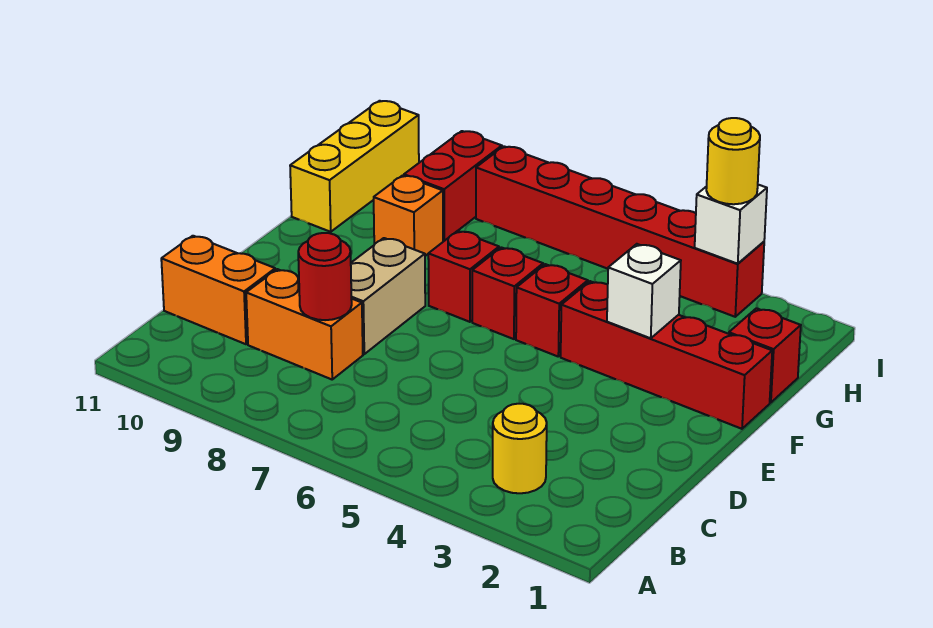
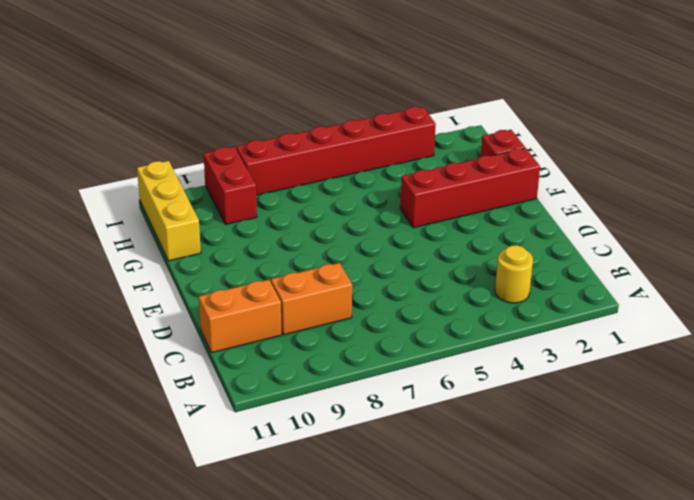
none -> tan 1x2 brick [351,238,425,354]
none -> red 1x1 brick [516,264,588,356]
none -> red 1x1 brick [472,247,543,339]

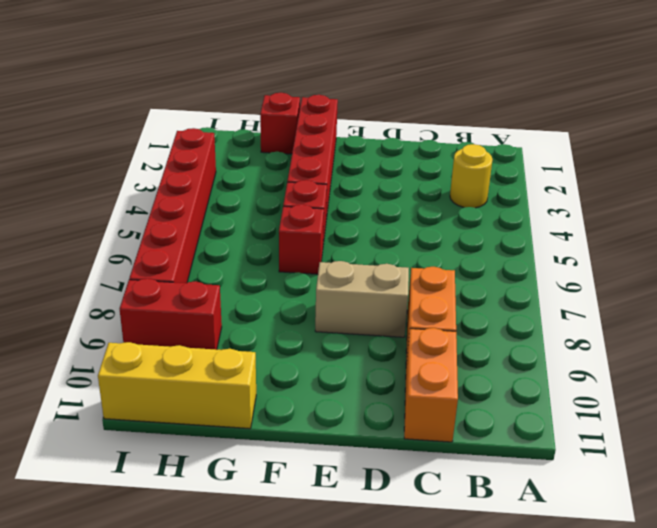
none -> red 1x1 brick [428,231,499,322]
none -> orange 1x1 brick [374,175,443,256]
none -> red 1x1 round brick [298,233,352,320]

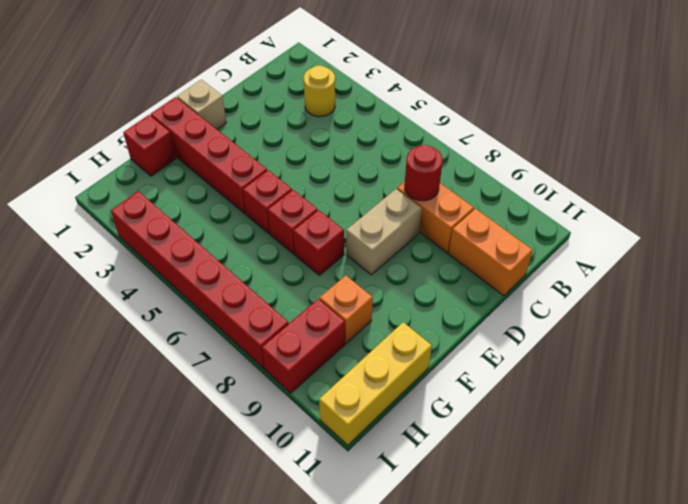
tan 1x1 brick [177,80,226,129] -> none
none -> white 1x1 brick [607,244,681,338]
none -> white 1x1 brick [695,185,767,264]
none -> yellow 1x1 round brick [706,118,760,204]

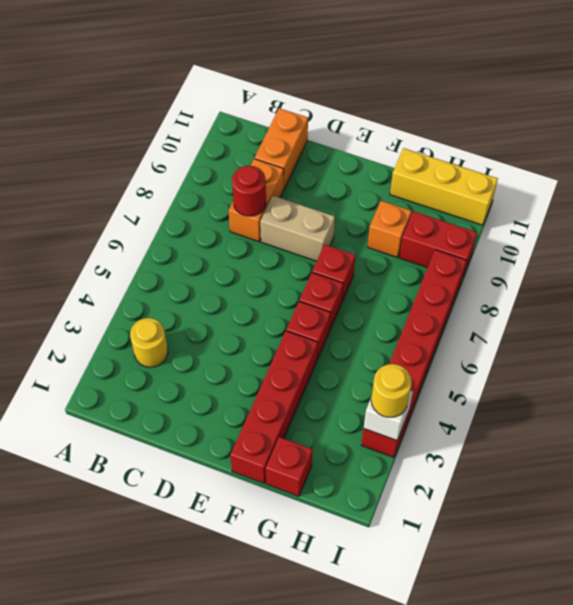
none -> white 1x1 brick [607,244,681,338]

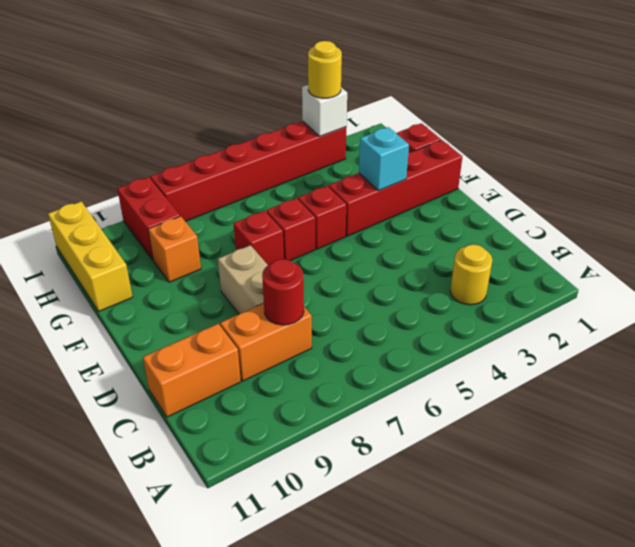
cyan 1x1 brick [359,127,409,191] -> white 1x1 brick [607,244,681,338]

